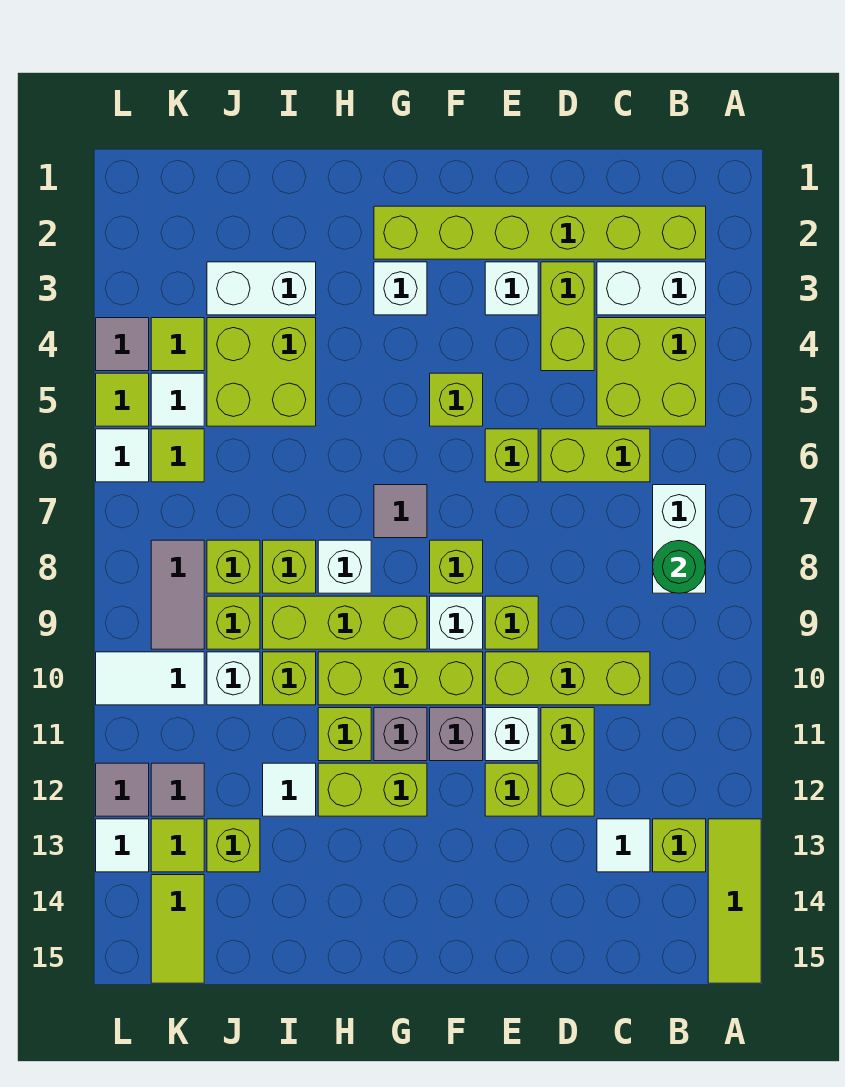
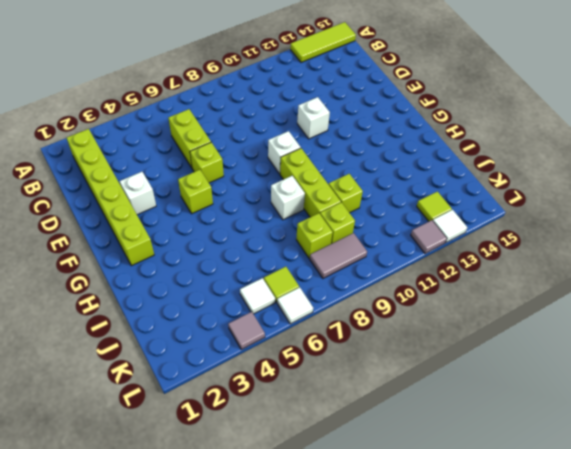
none -> white 1x2 brick [597,262,706,315]
none -> lime 2x2 brick [597,318,706,426]
none -> white 1x2 brick [653,485,706,593]
none -> lime 1x1 brick [653,819,706,872]

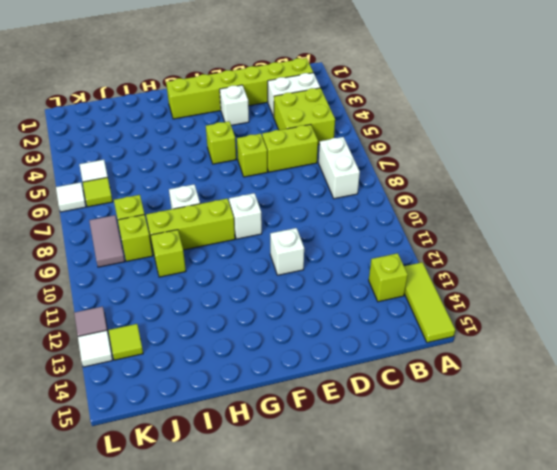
none -> lime 1x3 brick [485,652,650,705]
none -> white 1x1 tile [597,819,650,872]
none -> lime 1x2 brick [541,262,594,371]
none -> lime 1x2 brick [541,708,594,816]

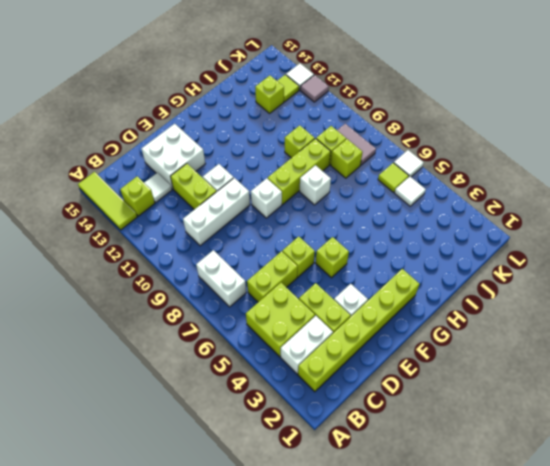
white 1x3 brick [183,178,250,246] -> lime 1x3 brick [485,652,650,705]
white 2x2 brick [141,124,205,189] -> none
none -> lime 1x1 brick [485,596,538,649]
none -> lime 1x1 brick [485,763,538,816]
none -> lime 1x1 brick [430,540,483,593]
none -> lime 1x3 brick [318,652,483,705]

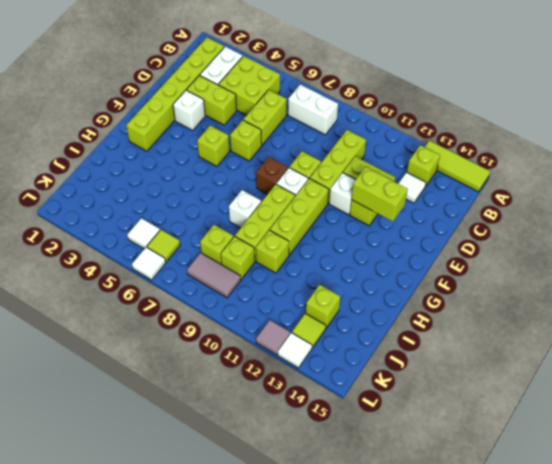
lime 1x2 brick [351,167,408,222] -> lime 1x2 brick turned to [318,763,427,816]
brown 1x1 brick [256,157,288,194] -> lime 1x1 brick [430,540,483,593]
none -> grey 1x1 brick [430,708,483,761]
none -> white 1x1 brick [374,262,427,315]
none -> grey 1x1 tile [374,485,427,538]
none -> grey 1x1 brick [374,708,427,761]

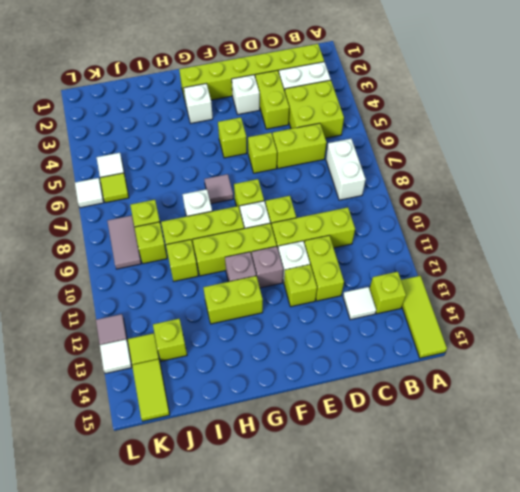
none -> lime 1x1 brick [318,708,371,761]
none -> white 1x2 brick [207,262,316,315]
none -> lime 2x2 brick [207,318,316,426]
none -> lime 1x1 brick [263,540,316,593]

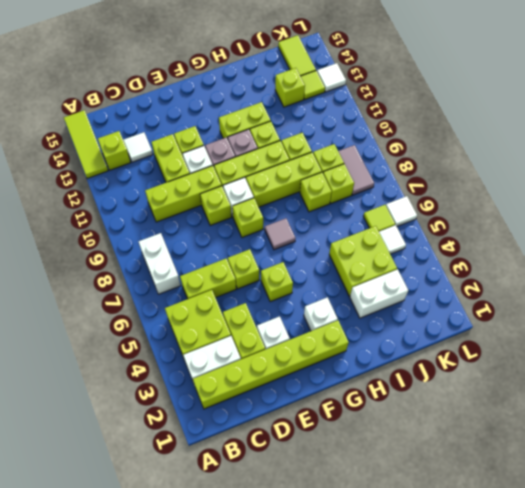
none -> white 1x1 brick [318,540,371,593]
none -> white 1x1 tile [263,763,316,816]
none -> white 1x1 brick [207,652,260,705]
none -> lime 1x1 tile [151,318,204,371]

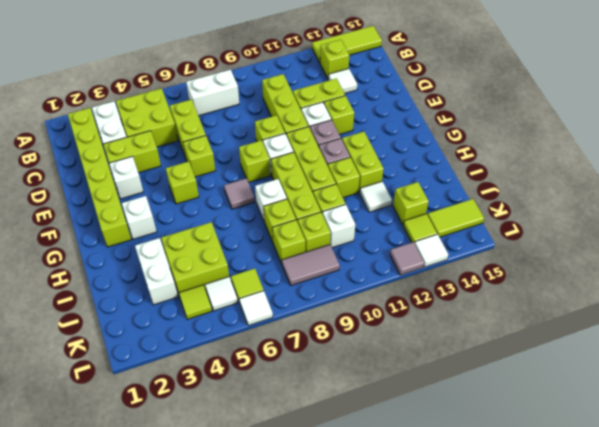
none -> white 1x2 tile [96,652,204,705]
none -> grey 1x1 tile [151,763,204,816]
none -> grey 1x1 tile [96,318,149,371]
none -> lime 1x1 tile [96,373,149,426]

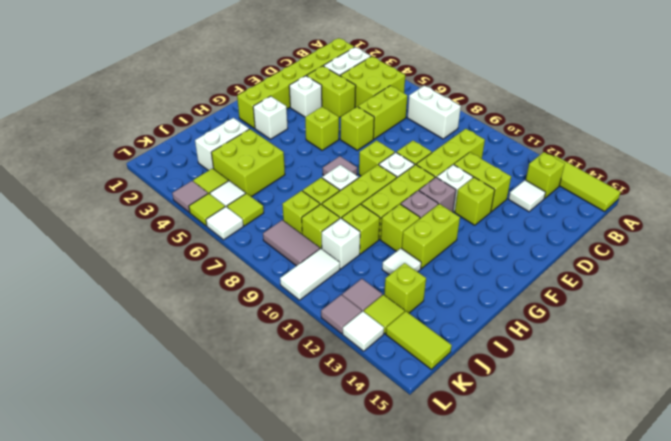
none -> green 1x1 round brick [653,541,706,593]

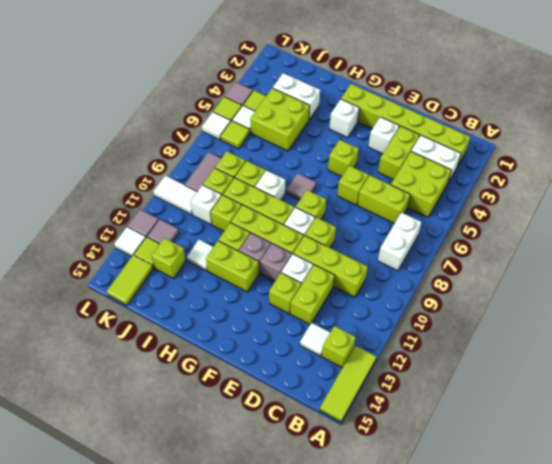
none -> green 1x1 round brick [653,541,706,593]

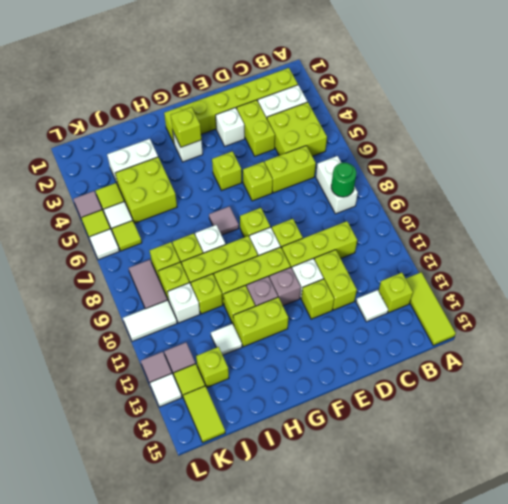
lime 1x1 brick [171,107,201,147] -> none

